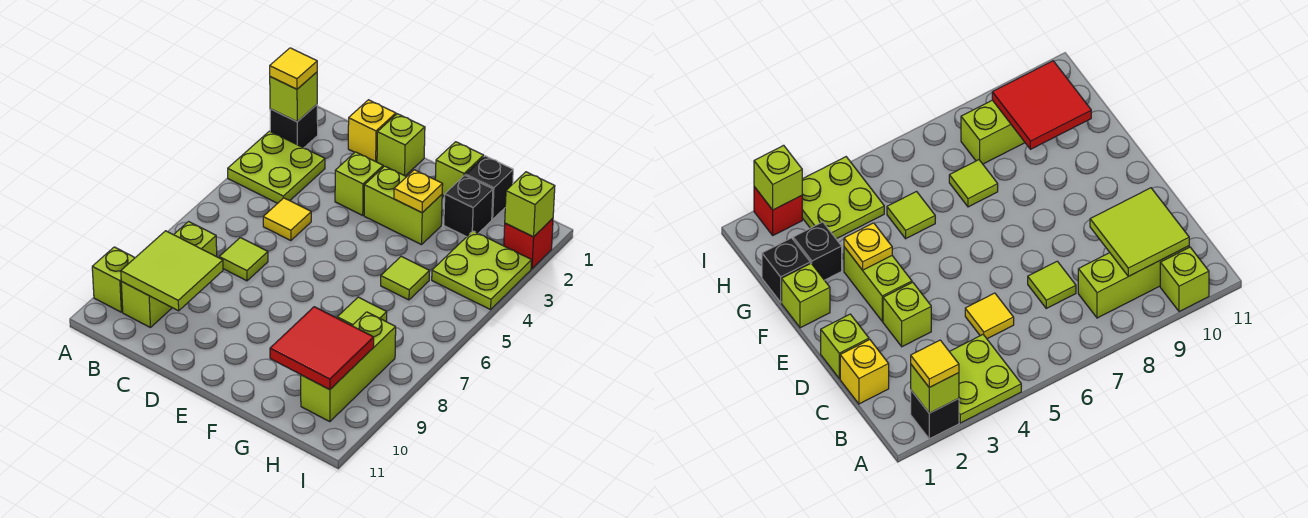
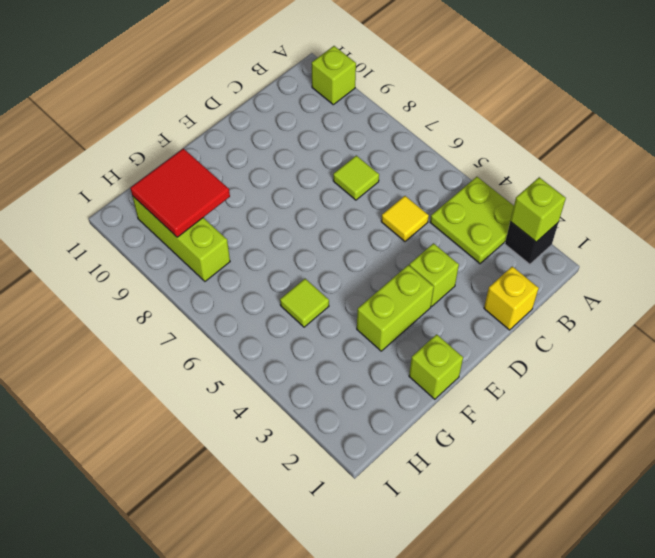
none -> lime 1x3 brick [121,222,217,327]
none -> lime 1x1 brick [377,114,425,176]
none -> black 1x1 brick [465,156,513,219]

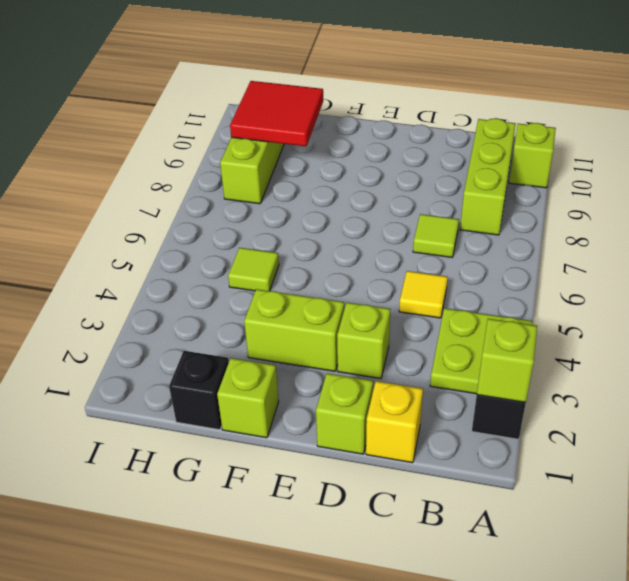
none -> black 1x1 brick [444,175,493,237]
none -> lime 1x1 tile [337,297,387,326]
none -> lime 2x2 plate [432,231,532,310]

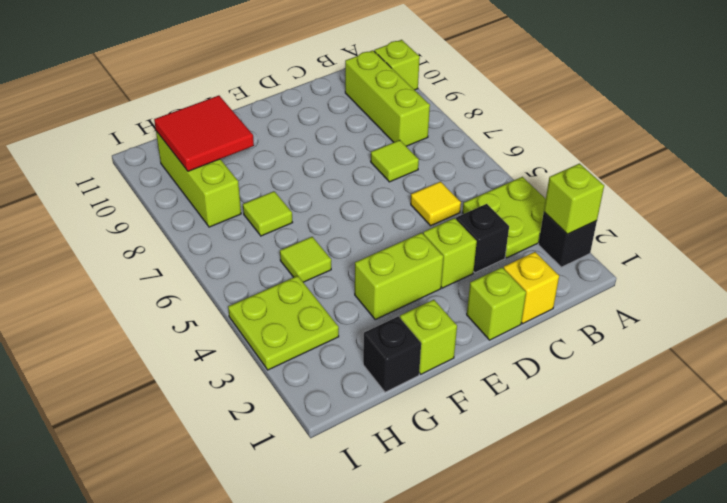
black 1x1 brick [456,204,509,273] -> black 1x1 brick moved to [444,175,493,237]
none -> red 1x1 brick [504,218,553,269]
none -> lime 2x2 tile [121,231,223,311]
none -> yellow 1x1 plate [394,170,443,213]

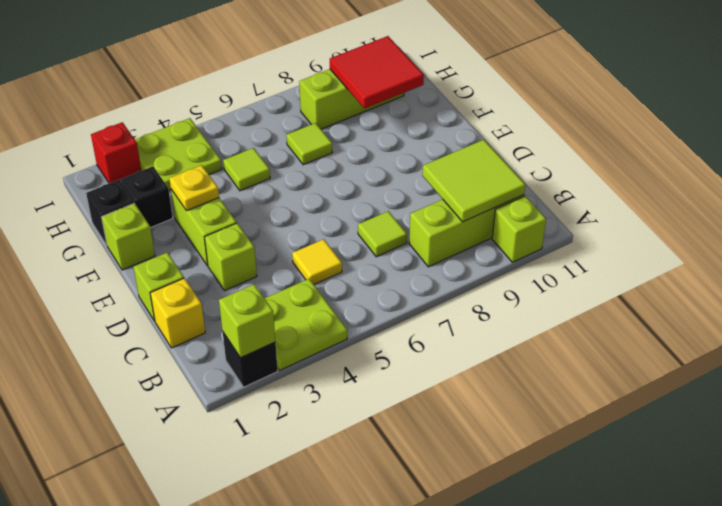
none -> lime 1x1 brick [505,172,555,237]
none -> yellow 1x1 tile [270,48,317,89]

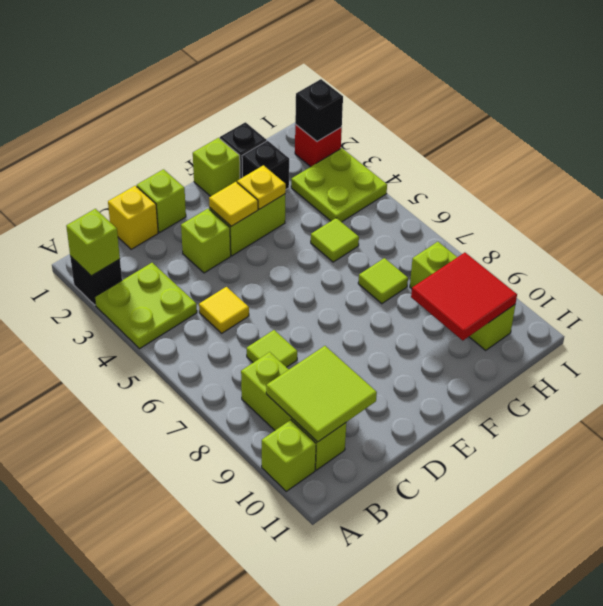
yellow 1x1 tile [209,182,258,226] -> yellow 1x1 tile moved to [270,48,317,89]
black 1x1 brick [295,79,343,141] -> lime 1x1 brick [505,172,555,237]

